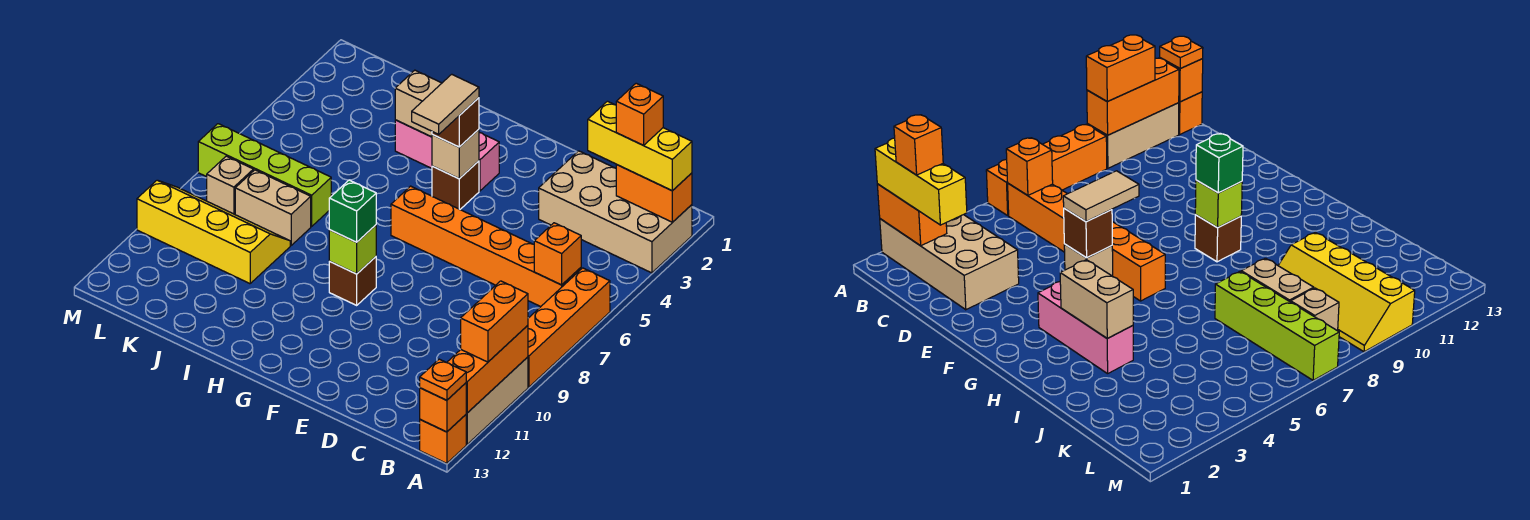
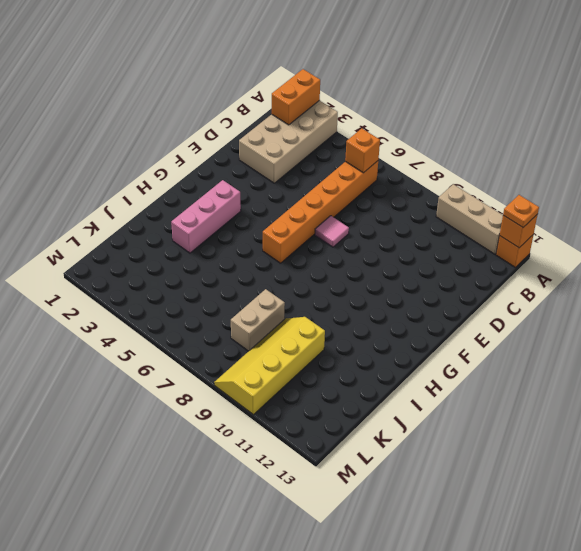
pink 1x1 tile [315,216,349,247] -> none
none -> orange 1x4 brick [528,268,610,387]
none -> brown 1x1 brick [432,161,479,209]
none -> brown 1x1 brick [329,257,376,305]

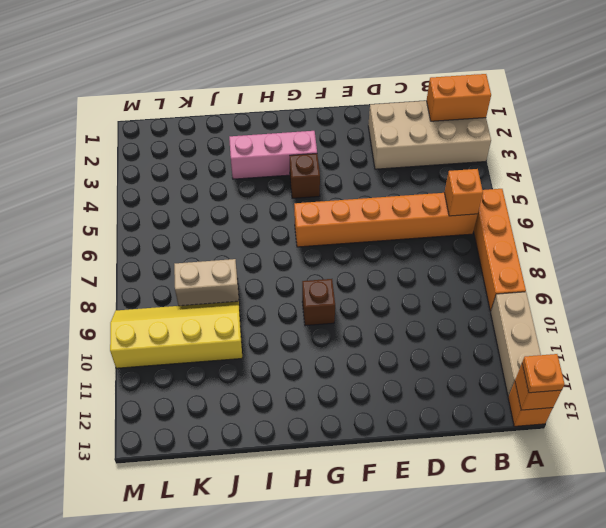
none -> lime 1x4 brick [198,124,331,226]
none -> tan 1x1 brick [207,156,253,214]
none -> orange 1x3 brick [447,325,528,413]

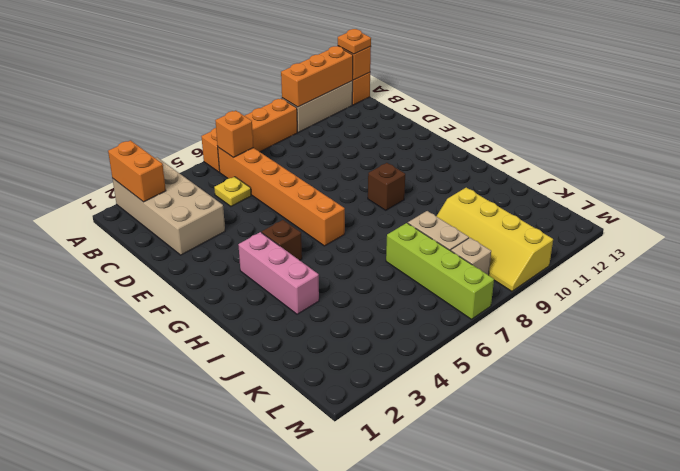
yellow 1x1 plate [214,177,251,206] -> none
none -> tan 1x1 brick [432,129,479,179]
none -> lime 1x1 brick [329,225,376,274]
none -> tan 1x2 brick [395,70,442,137]

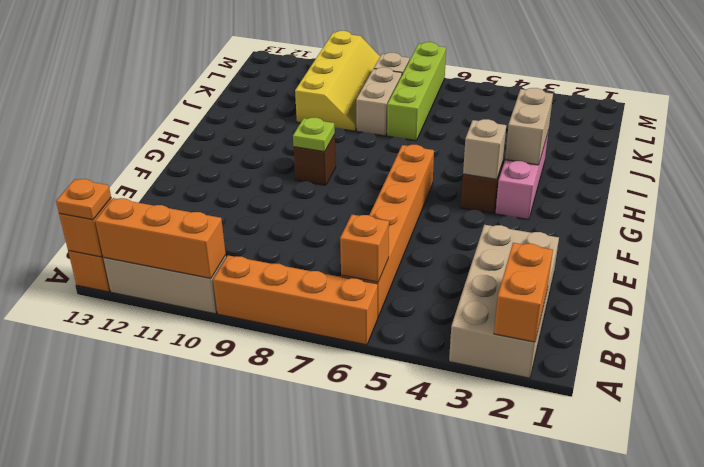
lime 1x1 plate [293,118,335,152] -> lime 1x1 brick [329,225,376,274]
none -> yellow 1x3 brick [588,101,692,191]
none -> orange 1x2 brick [461,281,528,362]
none -> brown 1x1 brick [432,98,479,147]

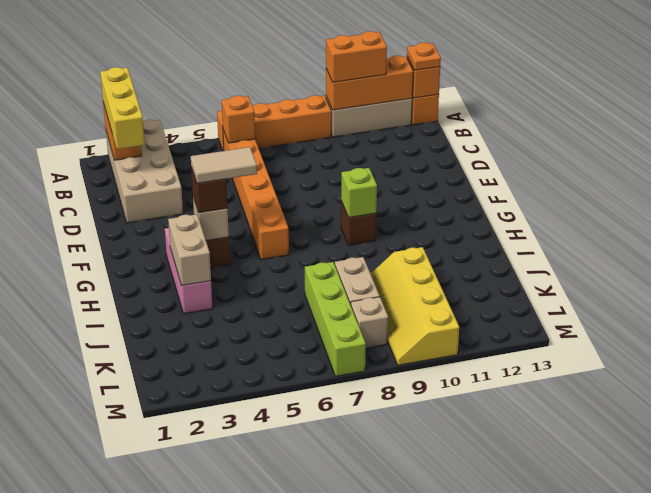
none -> green 1x1 brick [329,180,376,242]
none -> orange 1x1 brick [616,83,663,145]

